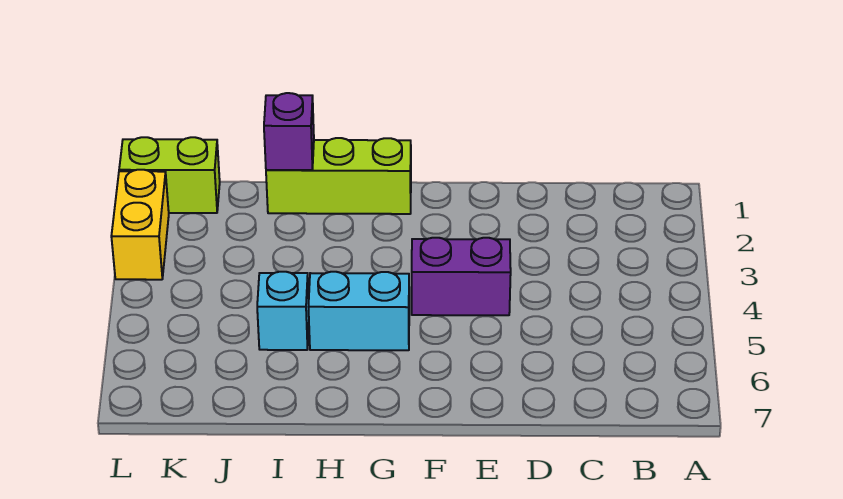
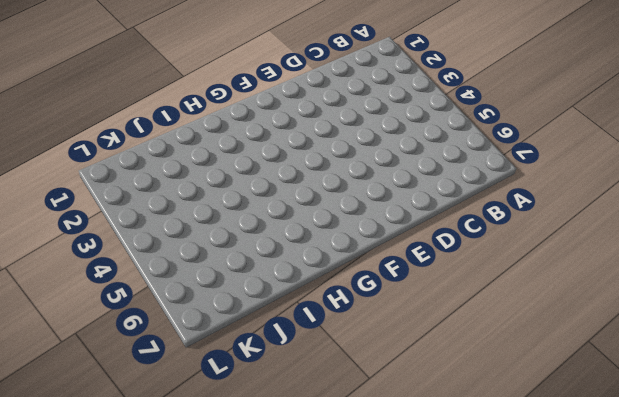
none -> purple 1x2 brick [412,238,511,315]
none -> lime 1x3 brick [266,138,411,214]

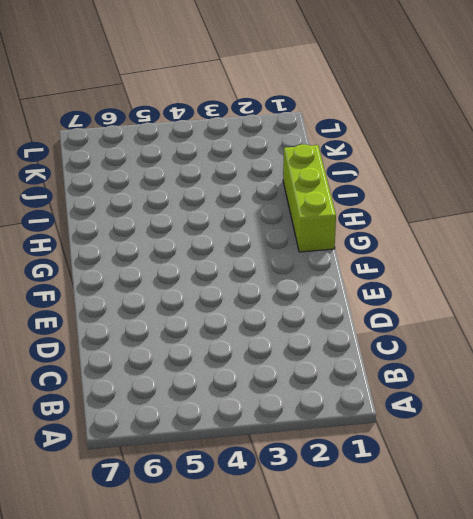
none -> purple 1x2 brick [412,238,511,315]
none -> cyan 1x2 brick [309,272,409,350]

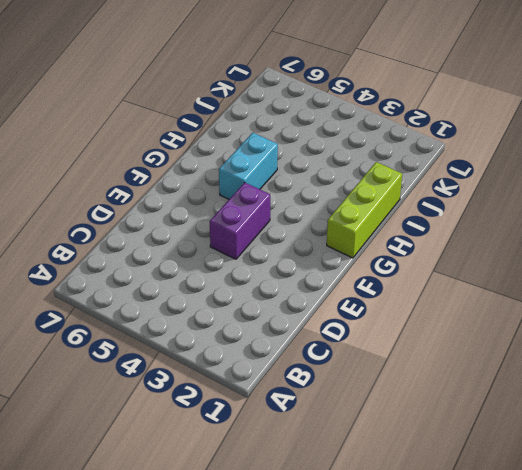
none -> cyan 1x1 brick [257,272,309,350]
none -> lime 1x2 brick [119,137,220,213]

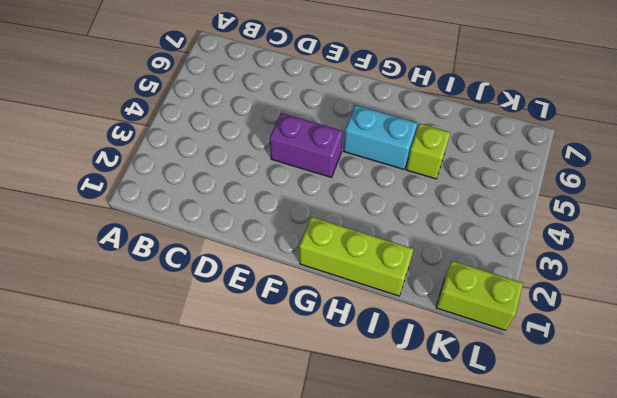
lime 1x1 brick [406,124,451,179] -> cyan 1x1 brick [257,272,309,350]
none -> yellow 1x2 brick [111,170,169,280]
none -> purple 1x1 brick [264,93,314,170]

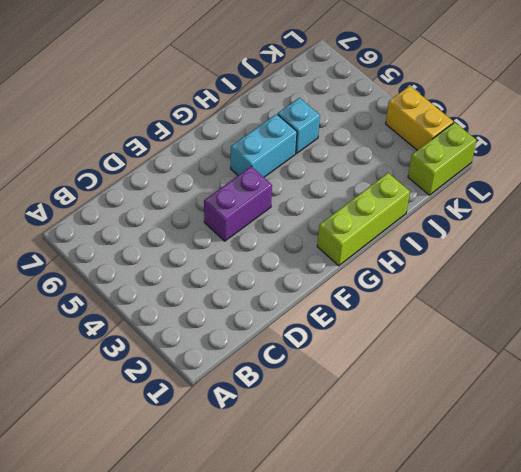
none -> purple 1x1 brick [264,93,314,170]

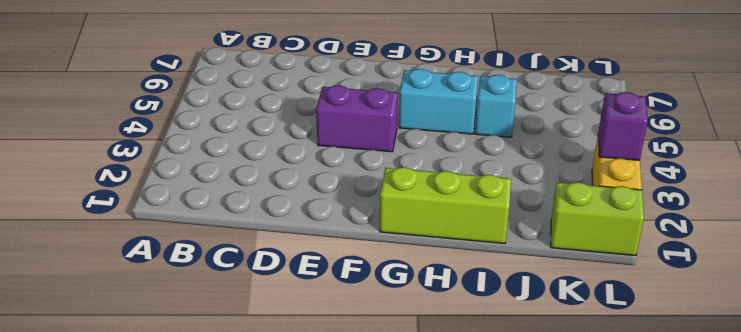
purple 1x1 brick [598,92,648,160] -> purple 1x1 brick moved to [264,93,314,170]

